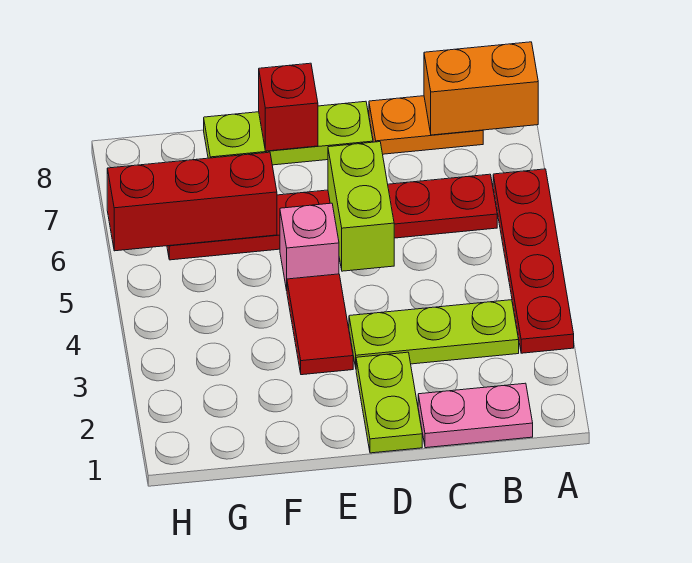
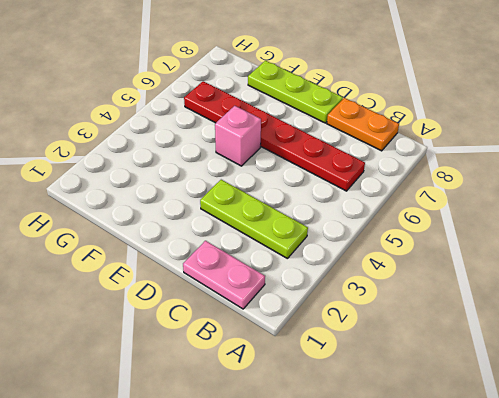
none -> red 1x4 plate [493,169,574,353]
none -> lime 1x2 plate [356,352,422,453]
none -> red 1x2 tile [287,274,353,375]

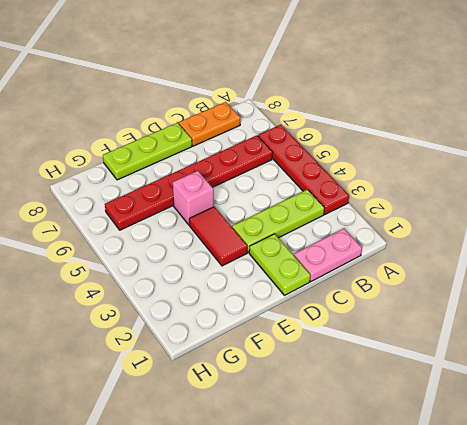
none -> orange 1x2 brick [424,42,538,135]
none -> lime 1x2 brick [328,142,394,271]
none -> red 1x1 brick [259,63,318,151]

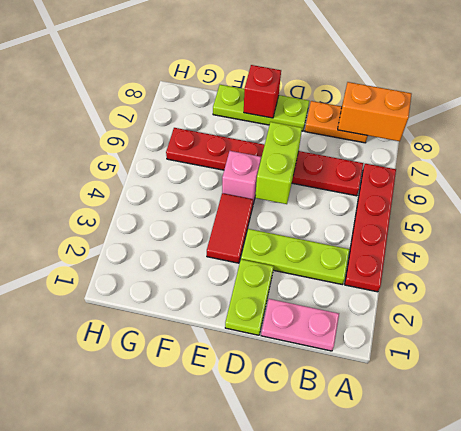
none -> red 1x3 brick [107,152,277,251]

